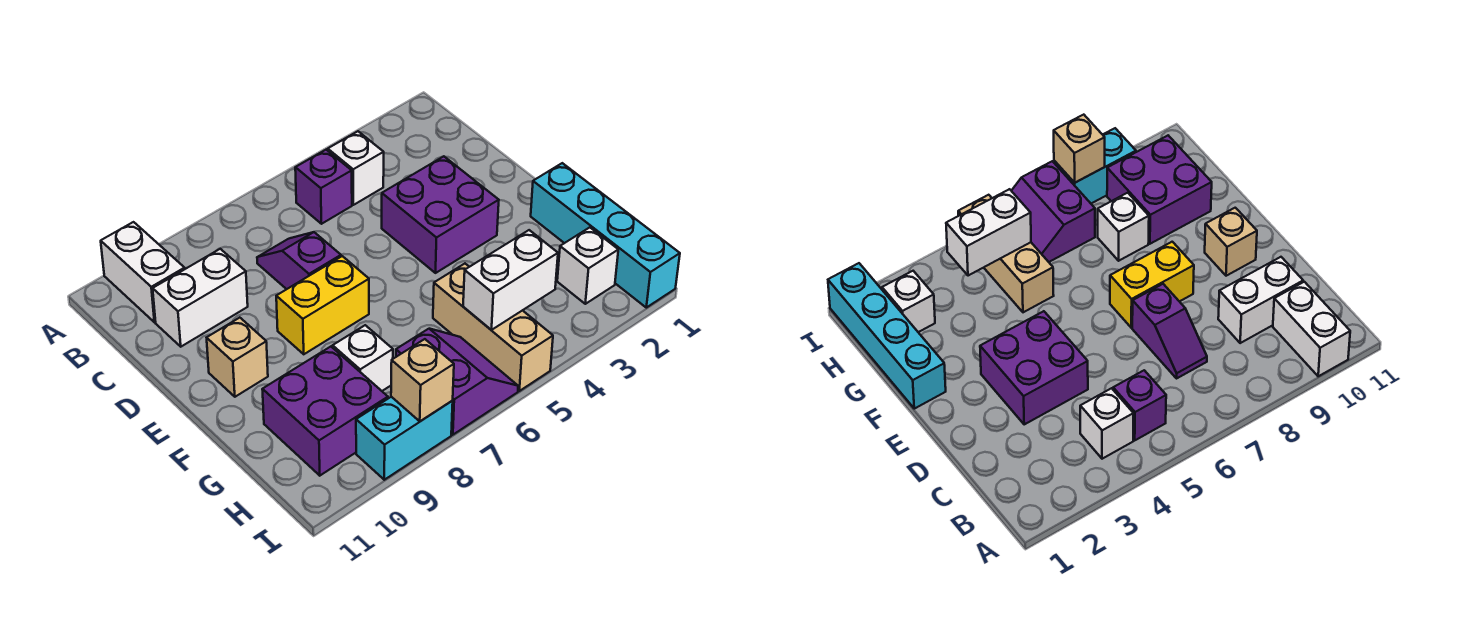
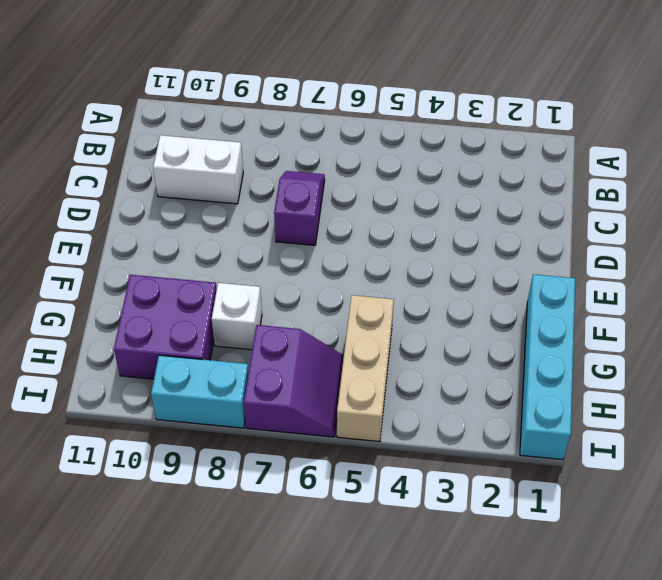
none -> white 1x2 brick [101,222,185,322]
none -> white 1x1 brick [328,131,384,205]
none -> purple 1x1 brick [295,150,352,224]

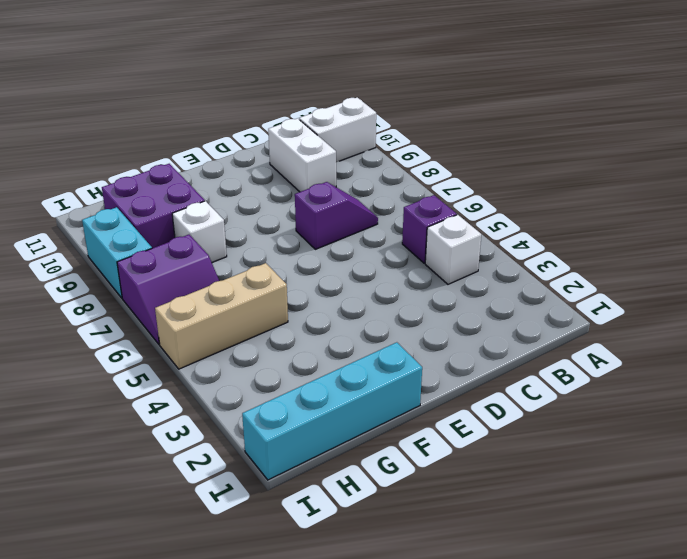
none -> purple 2x2 brick [382,156,499,273]
none -> yellow 1x2 brick [276,256,369,354]
none -> tan 1x1 brick [207,318,268,397]

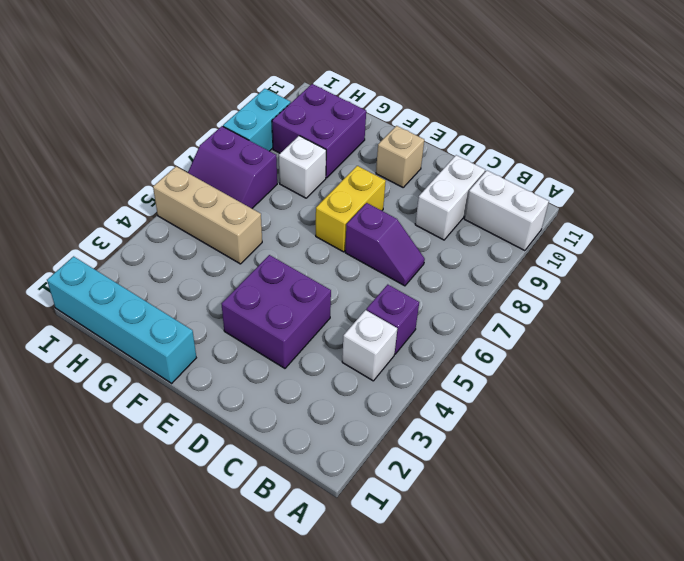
none -> white 1x1 brick [557,227,618,304]
none -> white 1x2 brick [463,230,558,330]
none -> tan 1x1 brick [391,339,454,421]

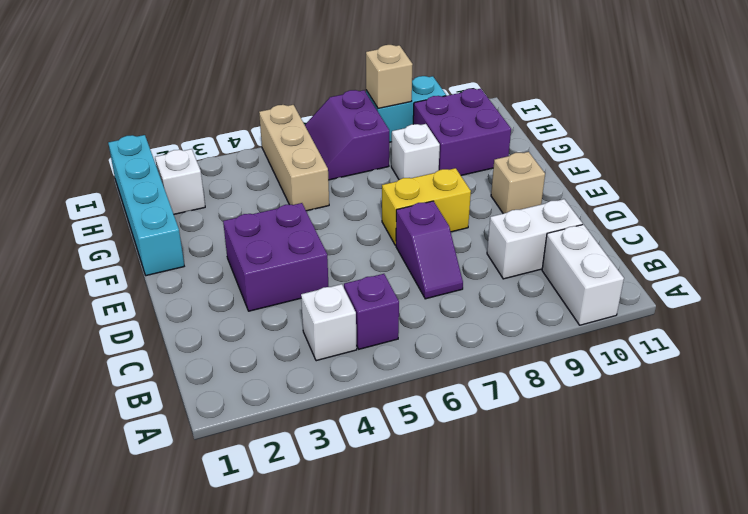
none -> white 1x2 brick [463,230,558,330]

